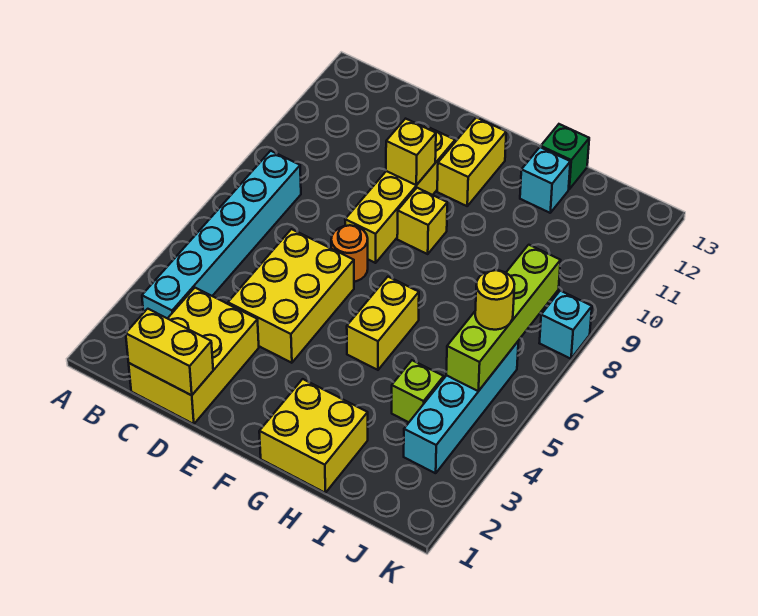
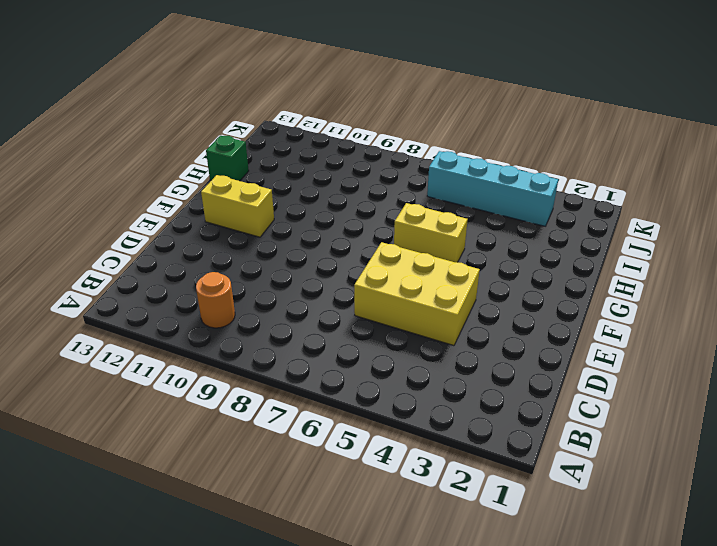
orange 1x1 round brick [196,272,235,328] -> orange 1x1 round brick moved to [331,225,368,282]
none -> cyan 1x6 brick [142,151,301,318]
none -> yellow 2x3 brick [129,288,259,424]
none -> yellow 1x4 brick [345,126,455,263]

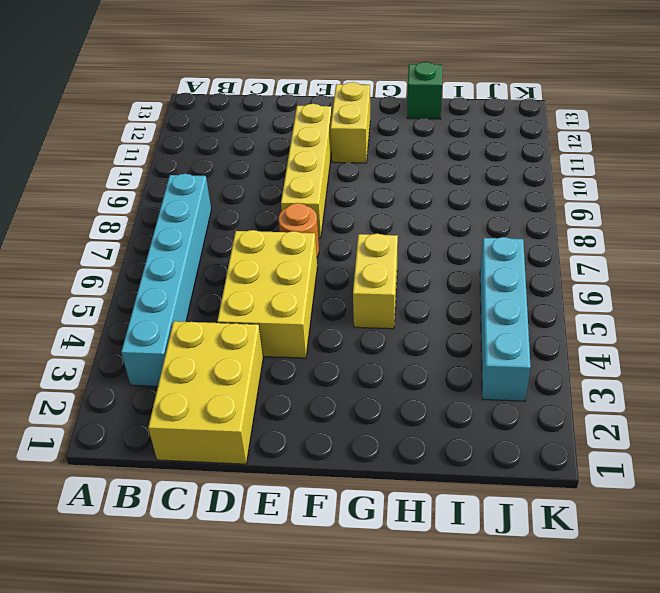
none -> yellow 1x1 brick [397,188,447,254]
none -> yellow 2x2 brick [259,379,368,493]
none -> cyan 1x1 brick [520,147,570,213]

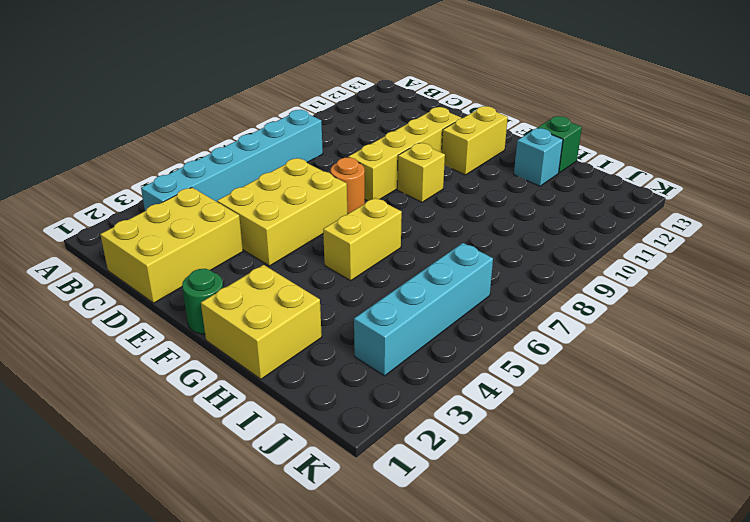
green 1x1 round brick [182,269,223,334] -> none
none -> lime 1x1 brick [392,360,444,422]
none -> cyan 1x1 brick [540,291,592,359]
none -> yellow 1x2 brick [126,309,213,395]

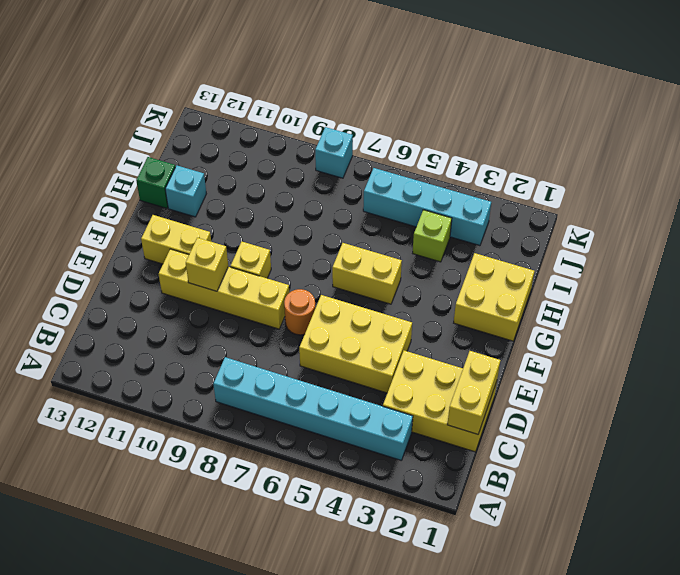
none -> lime 1x4 brick [446,245,561,391]
none -> yellow 1x1 round brick [475,270,514,330]

